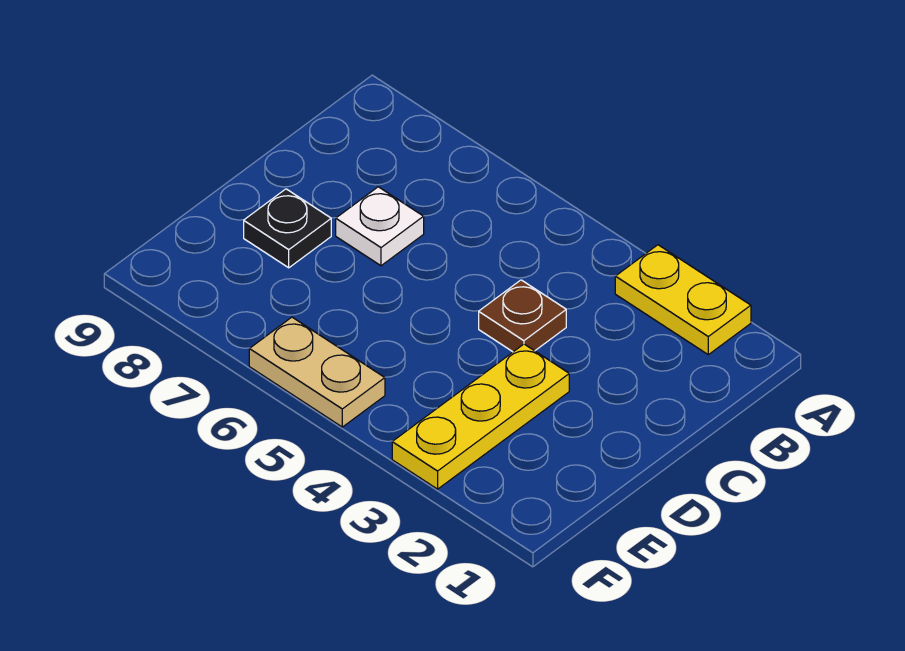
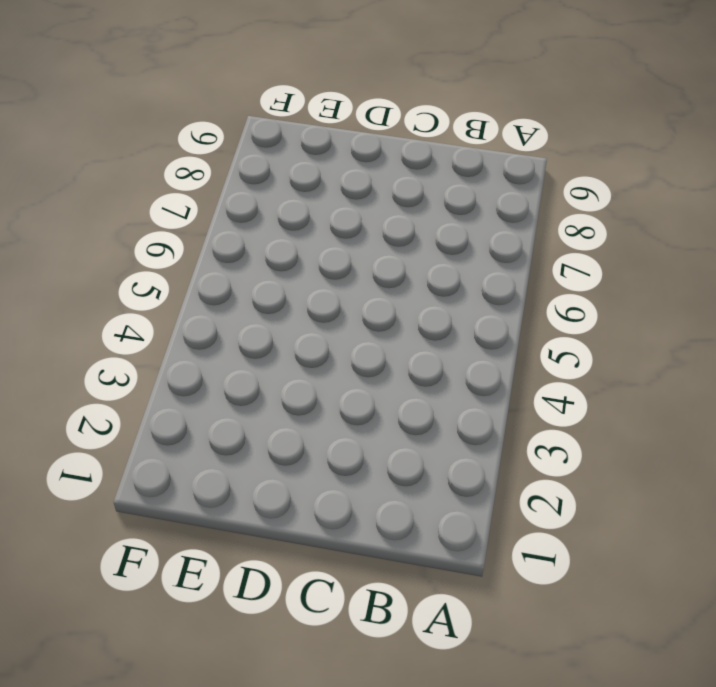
none -> yellow 1x2 plate [615,245,751,355]
none -> brown 1x1 plate [479,280,566,352]

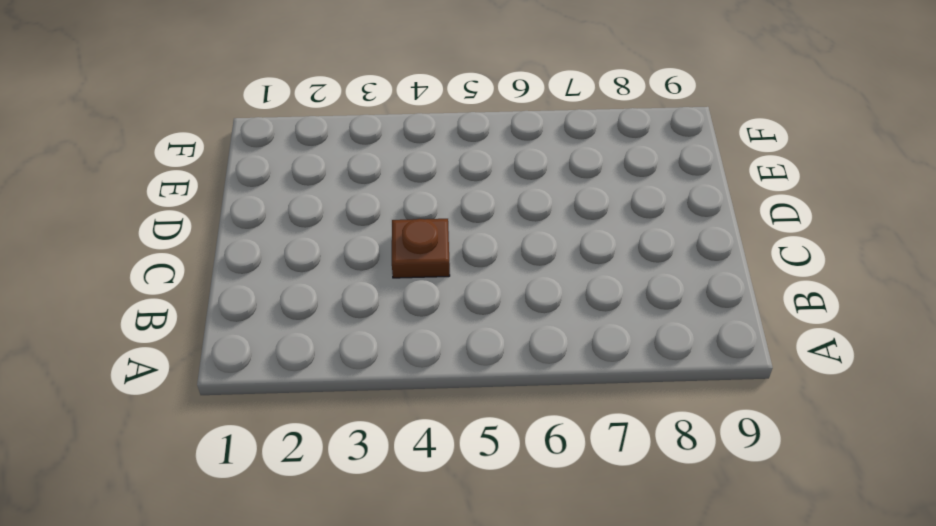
none -> yellow 1x2 plate [615,245,751,355]
none -> white 1x1 plate [336,187,424,266]

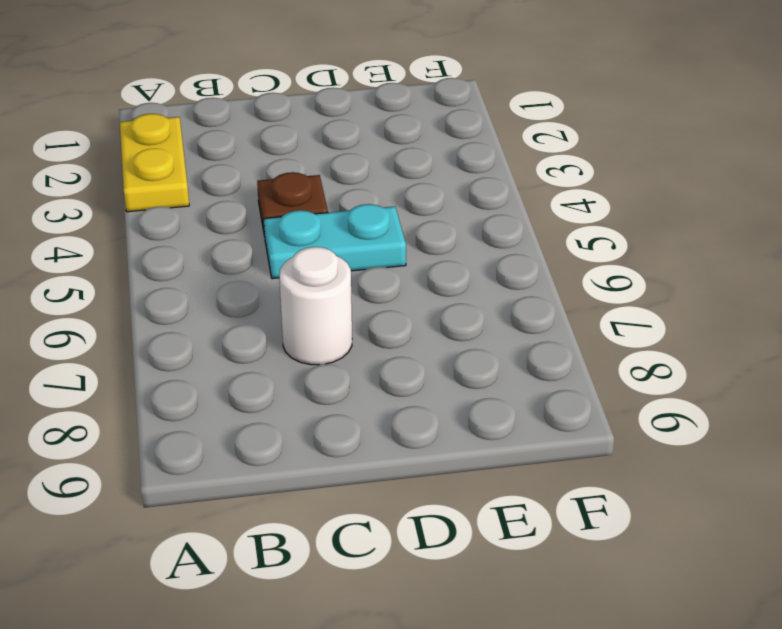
cyan 1x2 plate [264,204,406,279] -> none
white 1x1 round brick [279,247,352,365] -> white 1x1 plate [336,187,424,266]
none -> yellow 1x3 plate [392,344,569,489]
none -> black 1x1 plate [244,189,331,268]

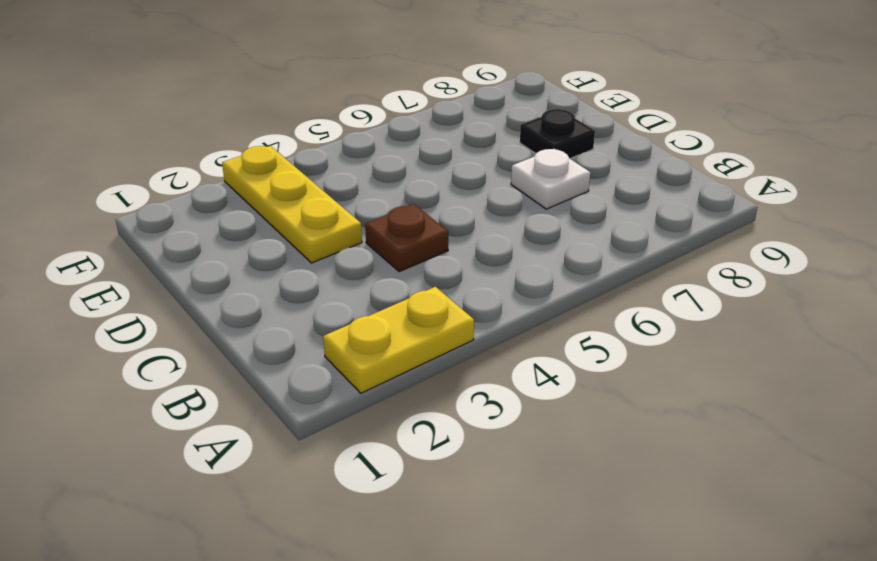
none -> tan 1x2 plate [249,317,385,427]

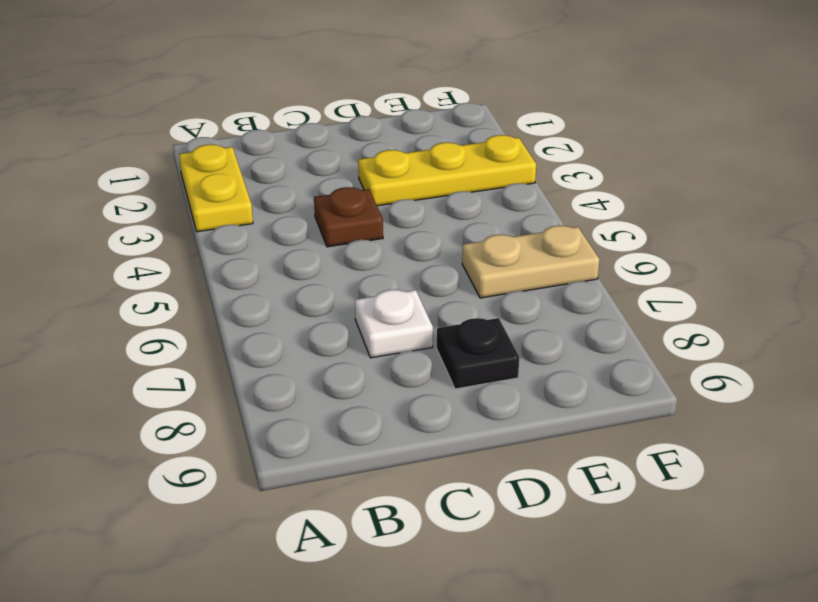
tan 1x2 plate [462,225,600,298] -> tan 1x2 plate turned to [249,317,385,427]

